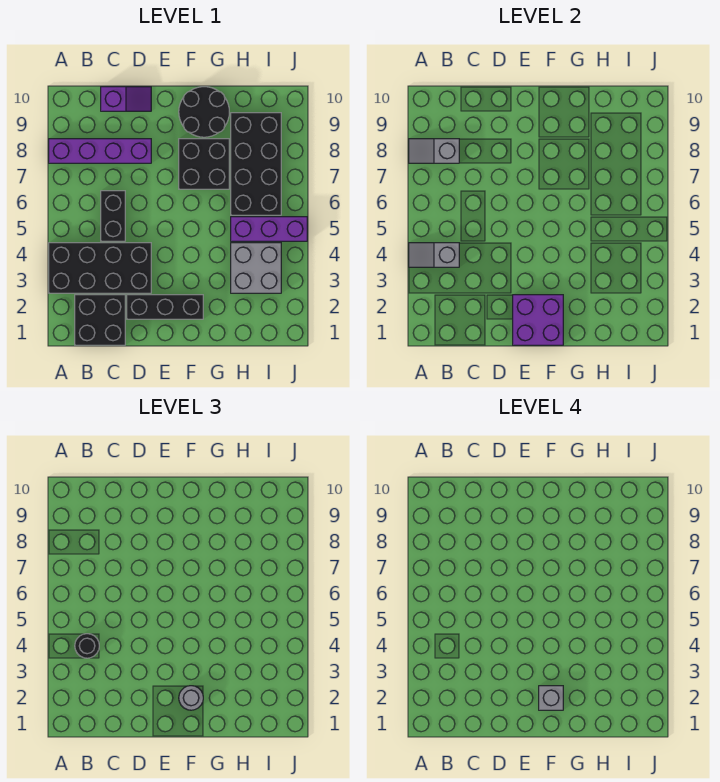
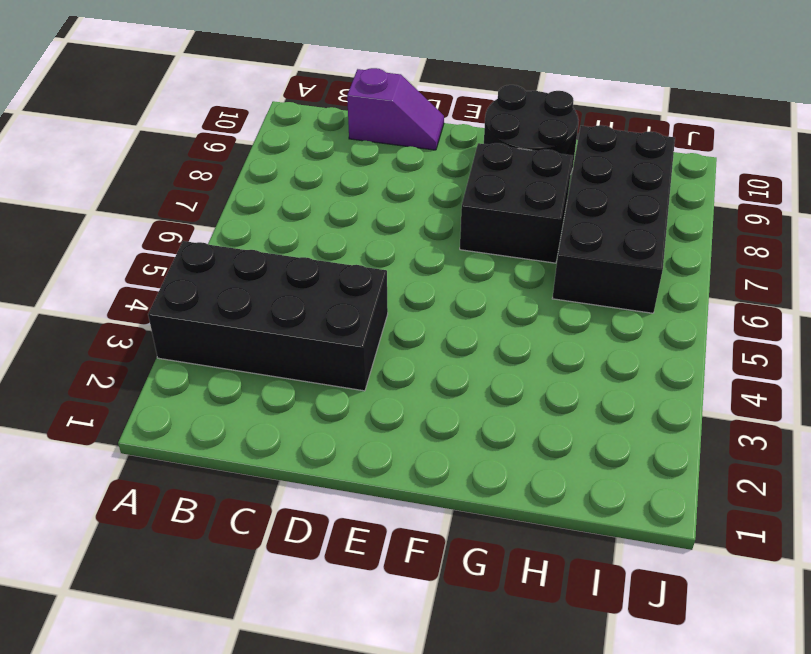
none -> purple 1x4 brick [49,139,151,163]
none -> black 2x2 brick [75,295,125,345]
none -> black 1x2 brick [101,191,125,241]

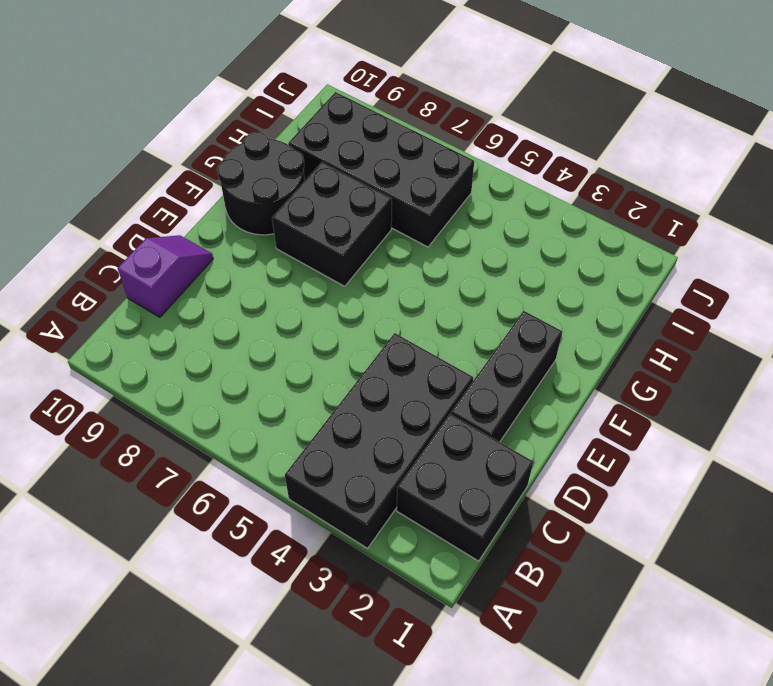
none -> purple 1x4 brick [49,139,151,163]
none -> black 1x2 brick [101,191,125,241]
none -> grey 2x2 brick [231,243,281,293]

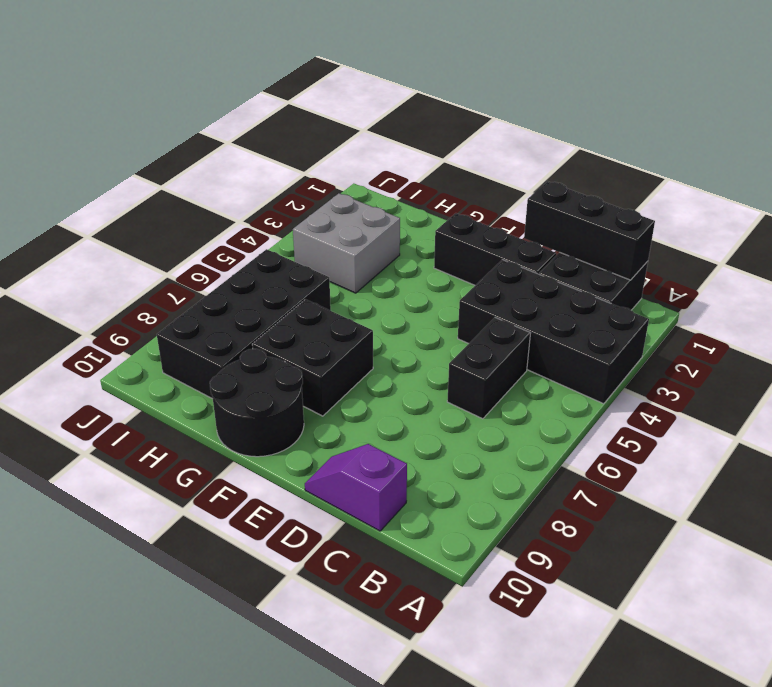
black 1x3 brick [524,181,655,280] -> none
none -> purple 1x4 brick [49,139,151,163]
none -> purple 1x3 brick [231,217,307,241]
none -> grey 1x2 slope [409,243,459,267]

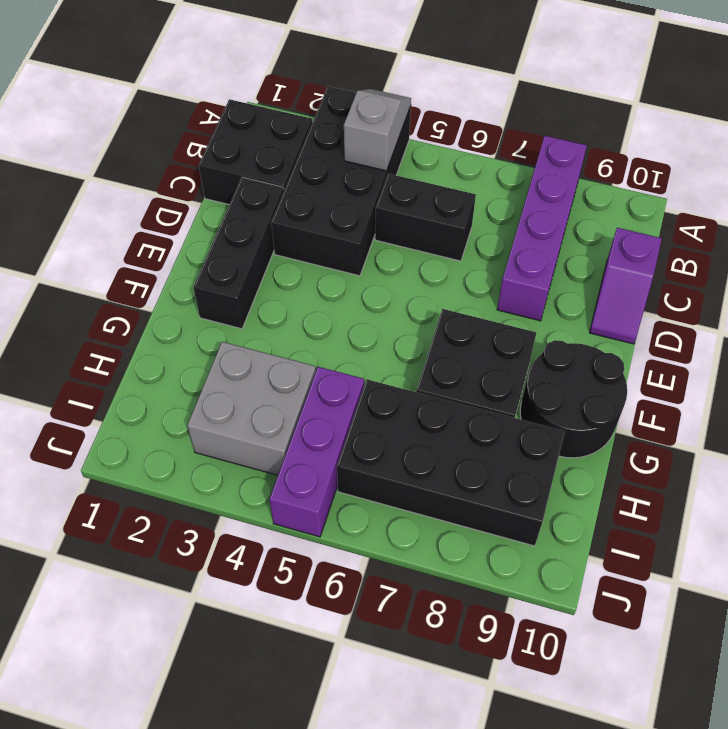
none -> grey 1x2 slope [409,139,459,163]
none -> purple 2x2 brick [513,295,563,345]
none -> black 1x1 round brick [75,634,99,658]

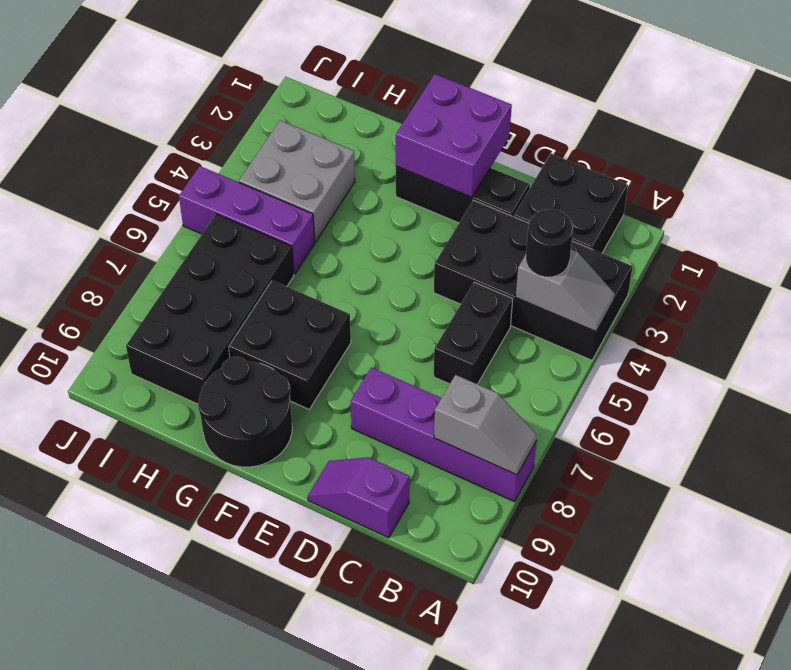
none -> grey 1x1 round brick [179,686,203,710]
none -> grey 1x1 brick [539,686,563,710]

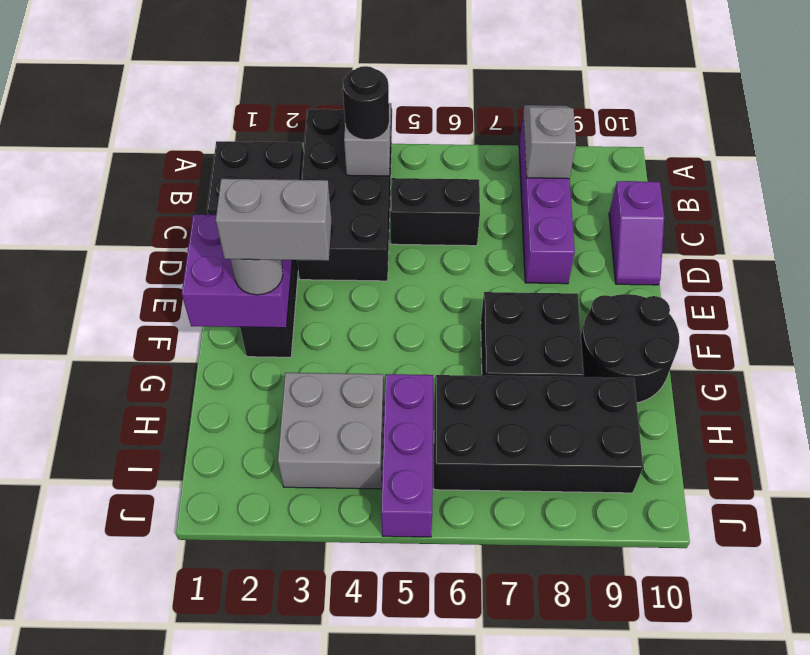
grey 1x2 brick [216,179,331,261] -> grey 1x1 brick [539,686,563,710]

